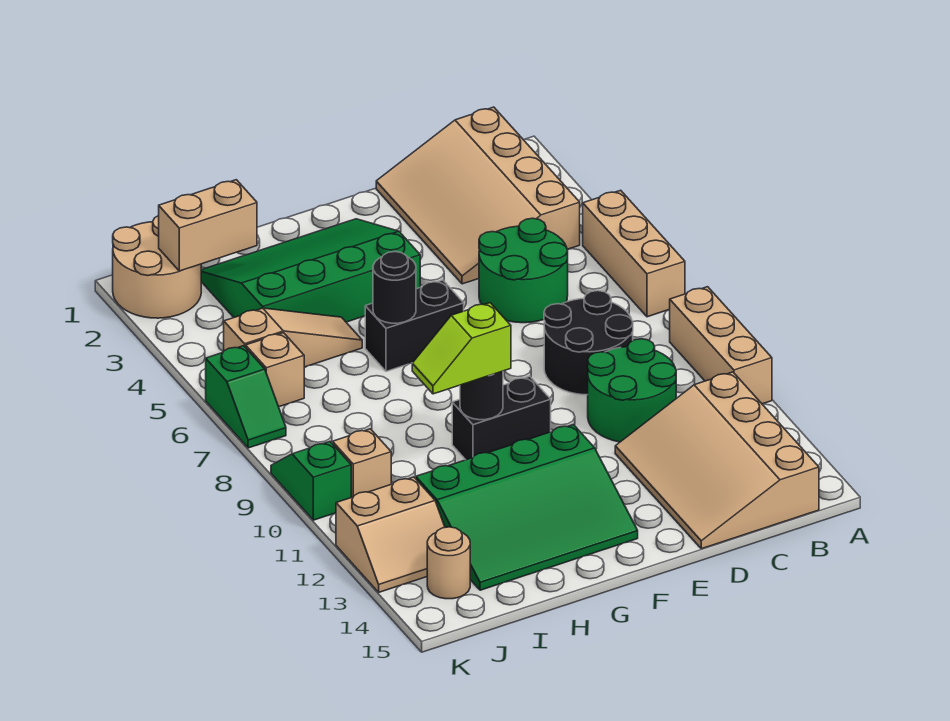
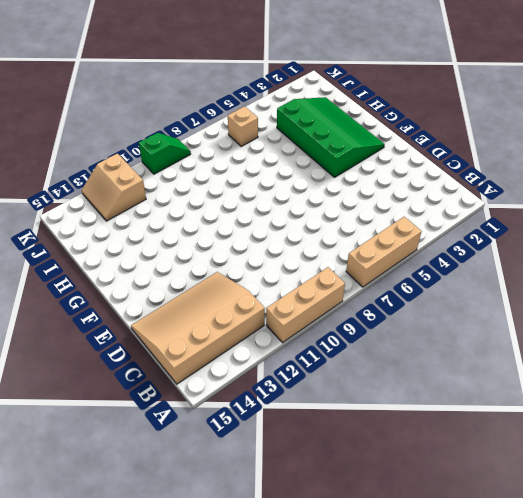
none -> tan 3x4 slope [376,107,580,284]
none -> green 2x2 round brick [479,218,568,323]
none -> black 2x2 round brick [544,291,633,395]

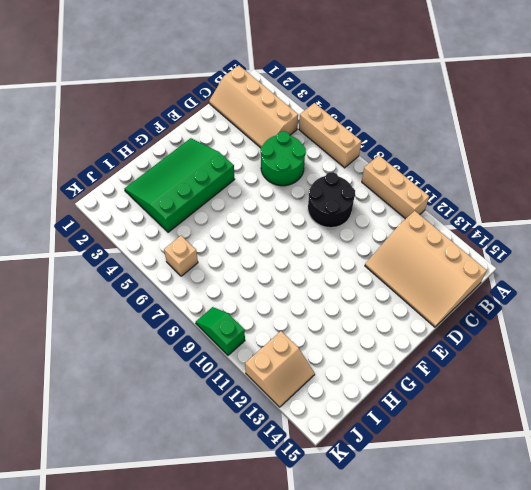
tan 2x4 slope [209,65,298,148] -> tan 3x4 slope [376,107,580,284]
none -> green 2x2 round brick [588,339,676,442]
none -> black 1x2 brick [365,280,464,371]
none -> black 1x2 brick [452,376,551,460]

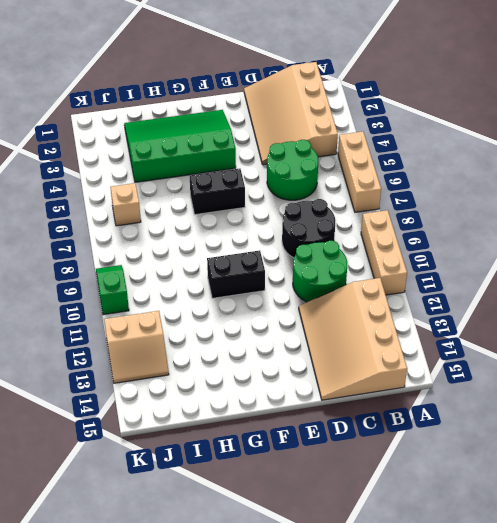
none -> green 3x4 slope [416,425,638,590]
none -> tan 1x3 slope [224,308,362,367]
none -> tan 2x2 round brick [113,216,201,318]

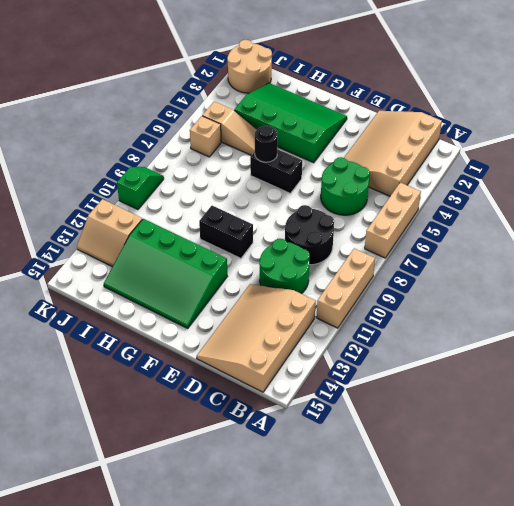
none -> tan 1x1 brick [333,429,391,497]
none -> tan 1x1 round brick [427,527,470,599]
none -> green 1x2 slope [206,346,286,448]

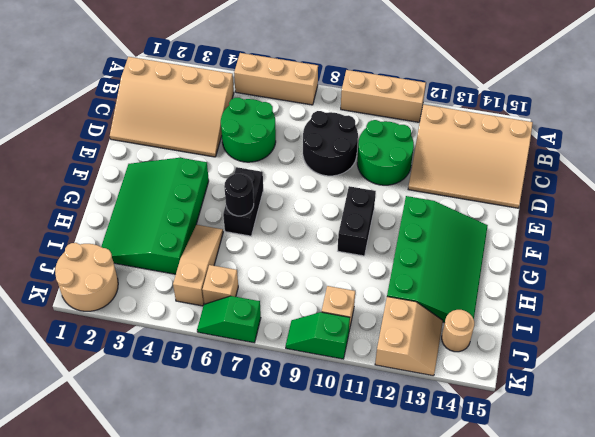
green 1x2 slope [197,296,261,343] -> green 1x2 slope turned to [206,346,286,448]
none -> black 1x1 round brick [460,371,503,420]
none -> tan 1x2 brick [159,180,257,271]
none -> lime 1x2 slope [412,303,511,394]

